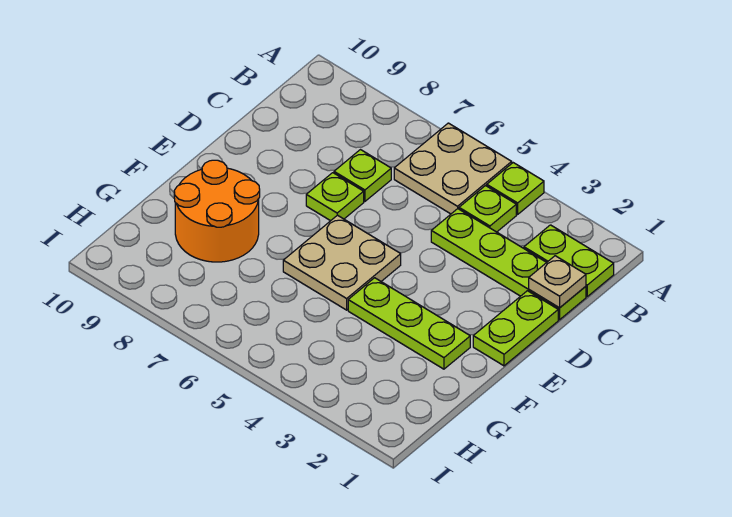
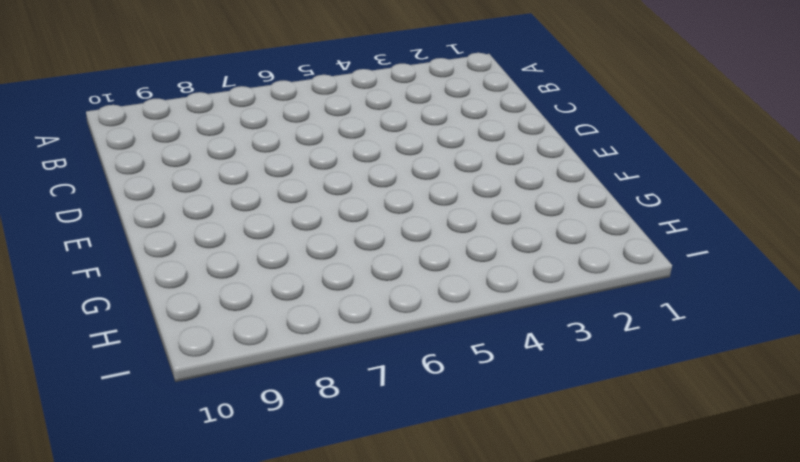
none -> lime 1x1 plate [487,163,544,214]
none -> tan 2x2 plate [394,123,512,214]
none -> lime 1x2 plate [524,225,614,296]

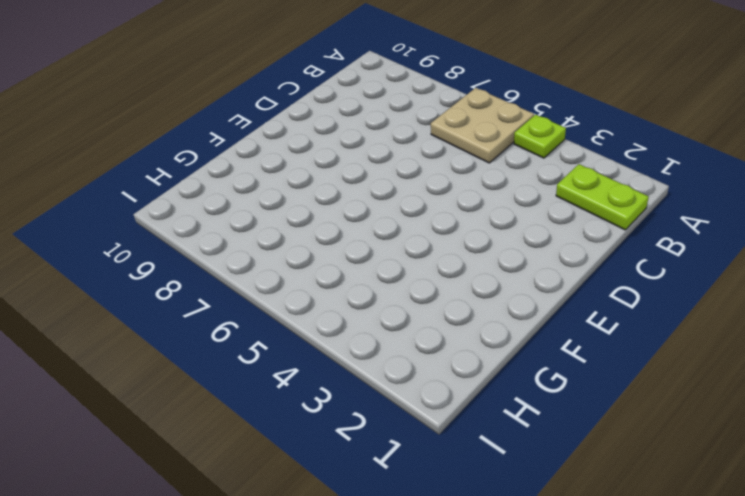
none -> lime 1x1 plate [459,186,516,232]
none -> lime 1x4 plate [431,209,586,320]
none -> lime 1x1 plate [334,150,391,201]

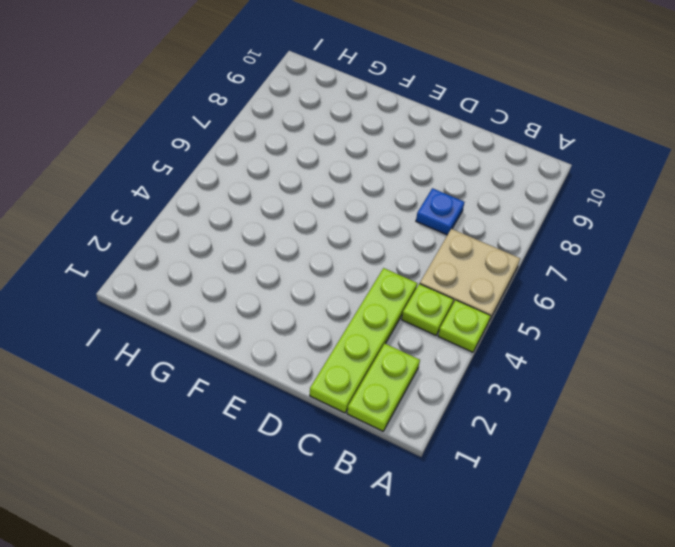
blue 1x1 plate [416,188,464,235] -> lime 1x1 plate [334,150,391,201]
none -> lime 1x2 plate [473,291,558,366]
none -> lime 1x1 plate [306,173,364,221]
none -> tan 2x2 plate [283,215,401,310]

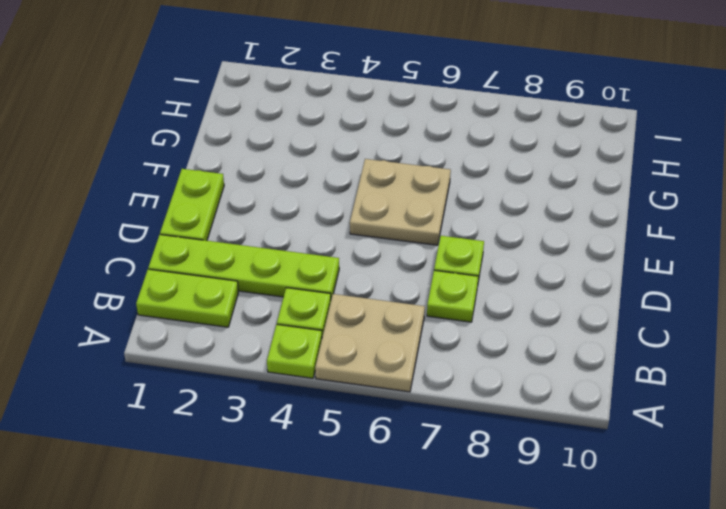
none -> lime 1x3 plate [348,278,470,369]
none -> orange 2x2 round brick [174,160,260,262]
none -> tan 1x1 plate [529,256,586,308]

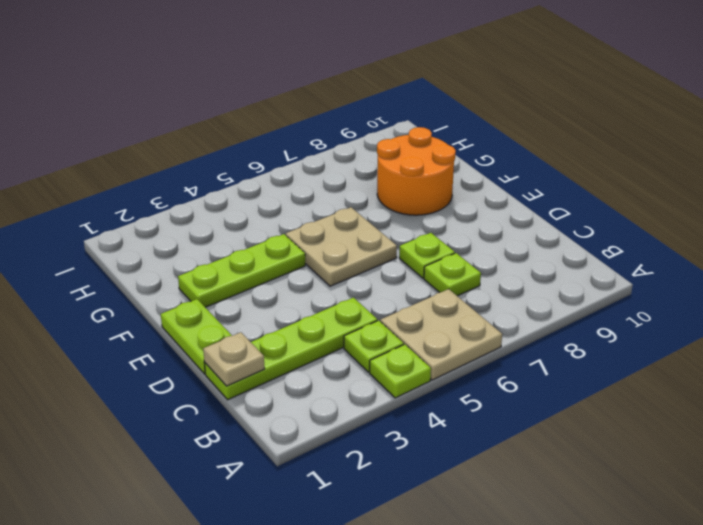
none -> lime 1x2 plate [524,225,614,296]

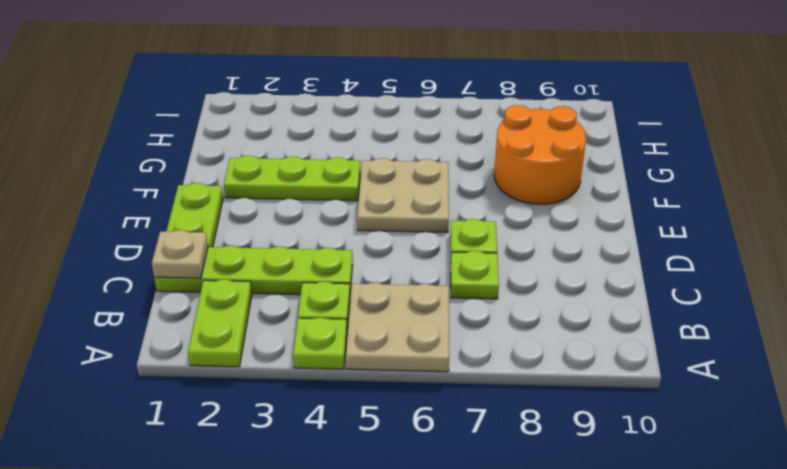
lime 1x2 plate [188,279,252,367] -> lime 1x2 plate turned to [524,225,614,296]

